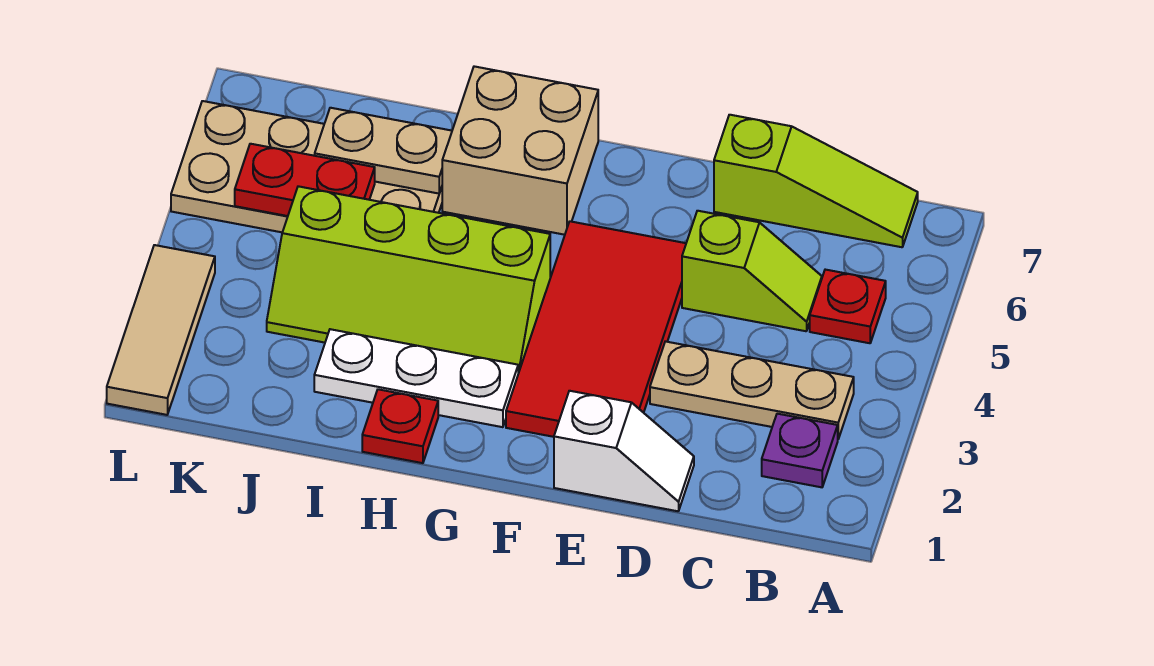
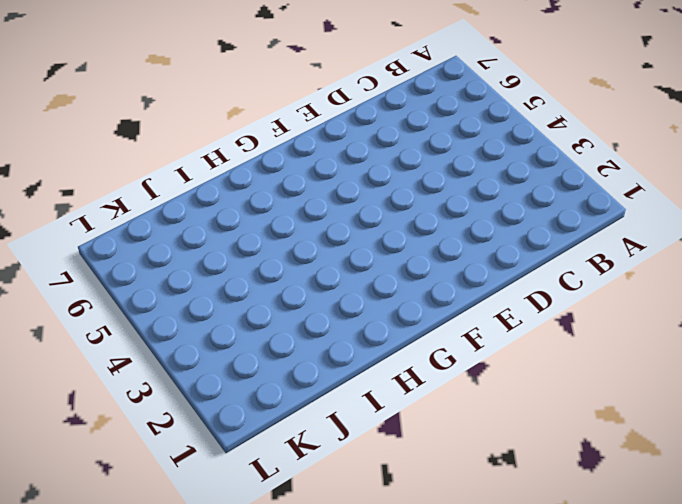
none -> purple 1x1 plate [762,414,838,487]
none -> tan 1x3 plate [650,341,854,439]
none -> red 1x1 plate [810,270,886,343]

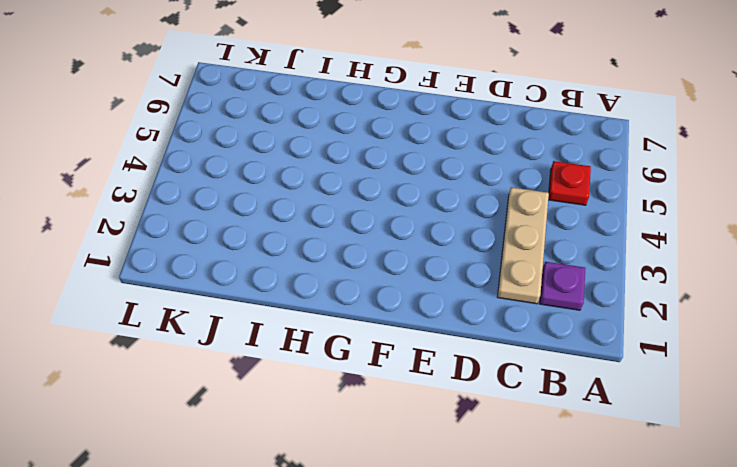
tan 1x3 plate [497,187,549,304] -> tan 1x3 plate turned to [650,341,854,439]
none -> lime 1x3 slope [714,115,918,247]
none -> lime 1x2 slope [682,211,822,331]
none -> white 1x2 slope [554,391,694,511]

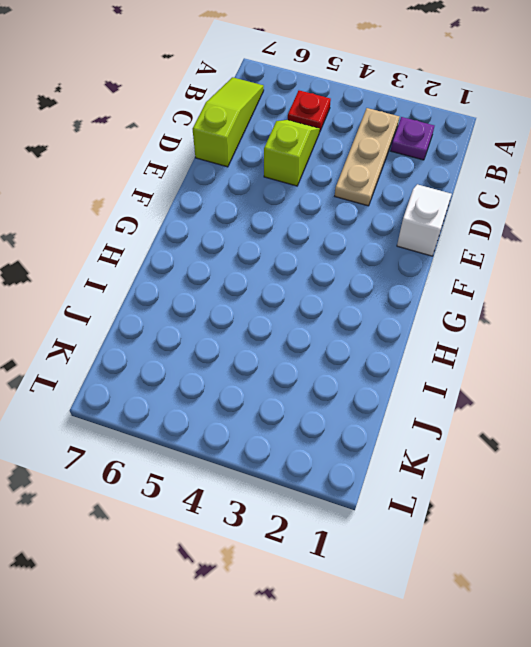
none -> red 2x4 tile [506,221,686,437]
none -> white 1x3 plate [314,329,518,427]
none -> lime 2x4 slope [267,186,550,373]

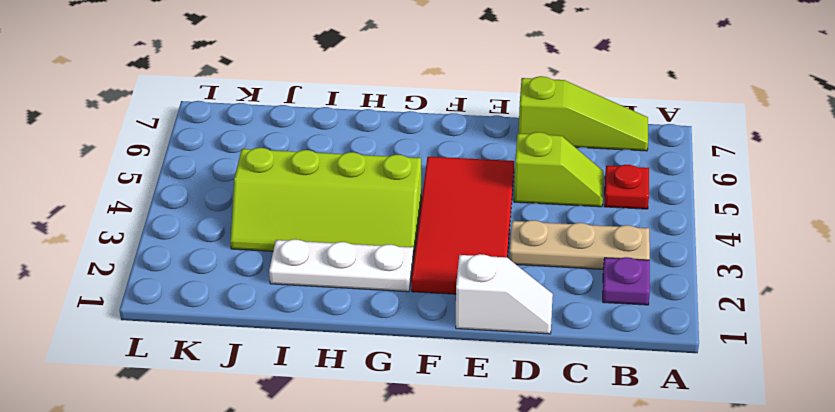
none -> tan 2x2 brick [442,66,598,235]
none -> red 1x1 plate [362,389,438,463]
none -> tan 2x4 plate [171,101,442,232]

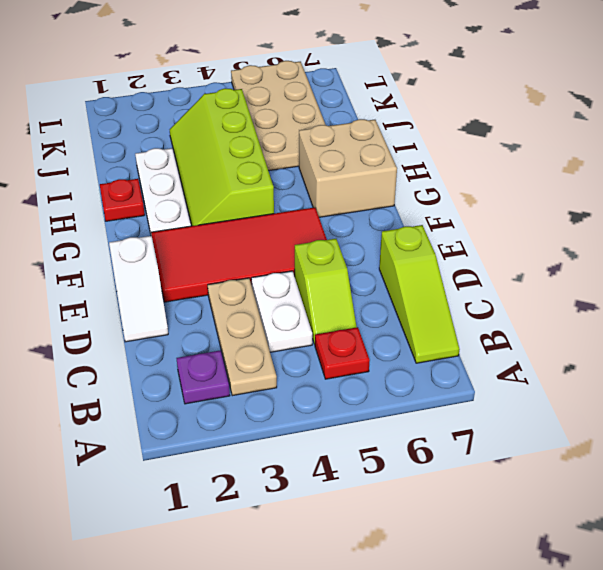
white 1x2 plate [251,271,312,352] -> none
none -> tan 1x3 tile [107,245,215,415]
none -> tan 1x2 plate [315,108,452,194]
none -> red 1x2 plate [235,144,375,216]

